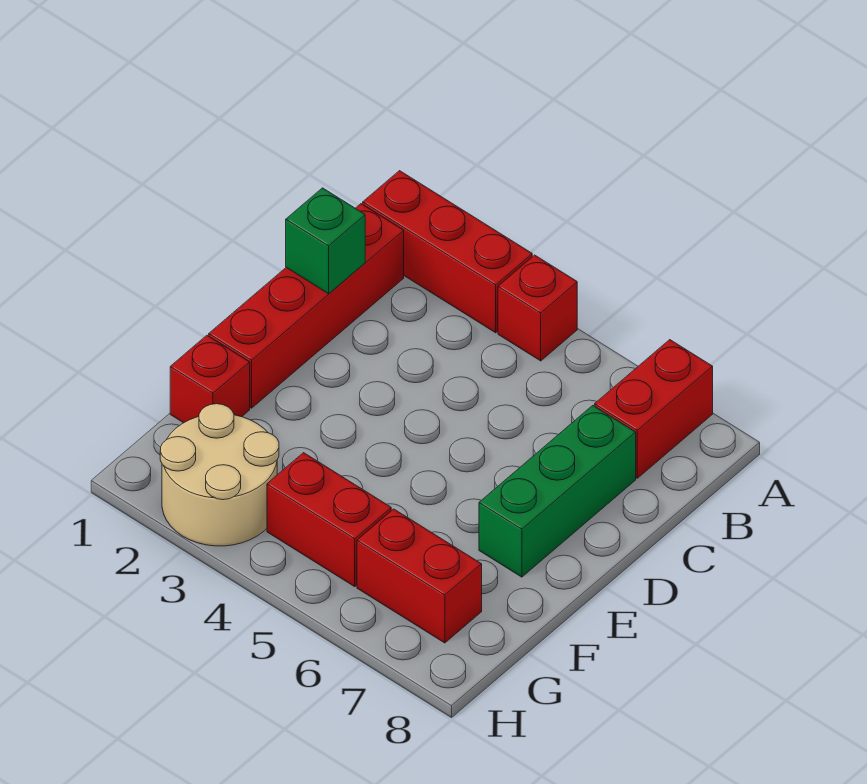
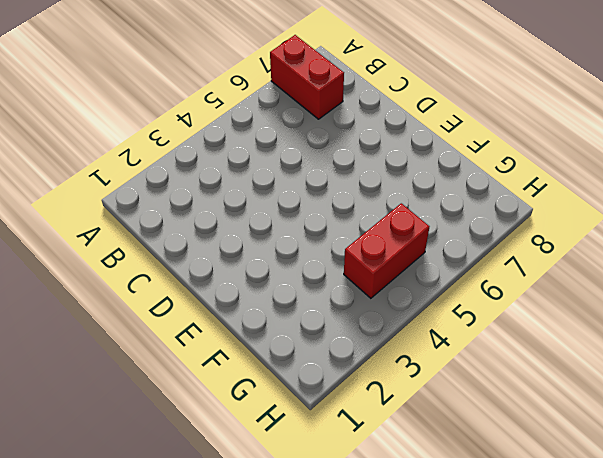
none -> red 1x3 brick [363,171,532,333]
none -> red 1x1 brick [498,255,577,361]

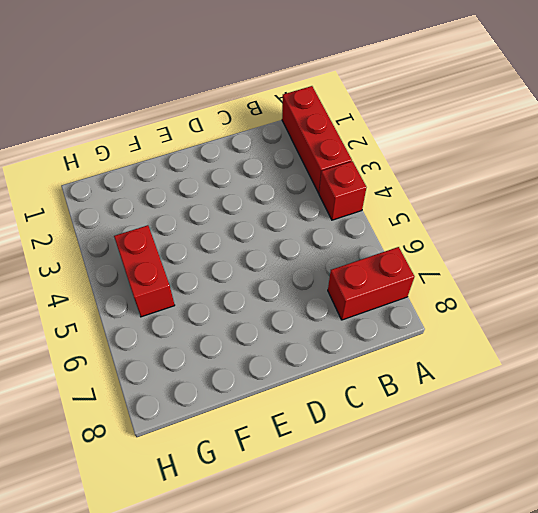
none -> red 1x4 brick [209,204,404,408]
none -> green 1x3 brick [479,405,636,577]

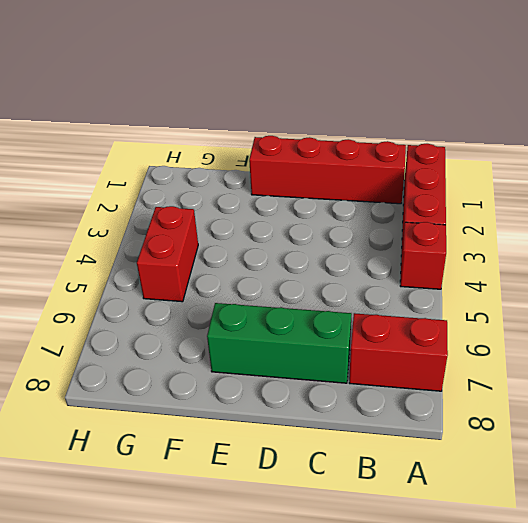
none -> red 1x1 brick [170,335,250,423]
none -> tan 2x2 round brick [160,404,279,546]

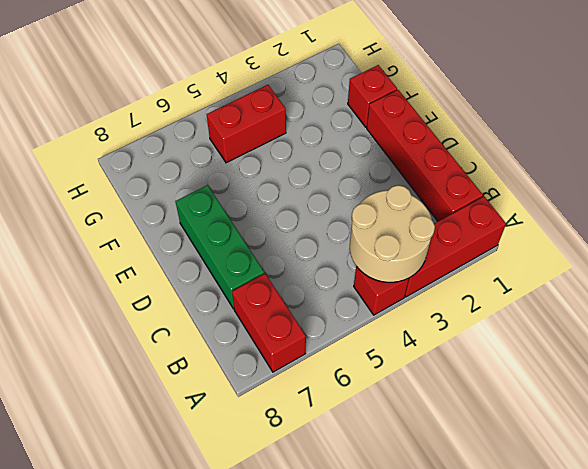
tan 2x2 round brick [350,185,435,282] -> tan 2x2 round brick moved to [160,404,279,546]
none -> red 1x2 brick [357,509,482,643]
none -> green 1x1 brick [286,188,365,294]

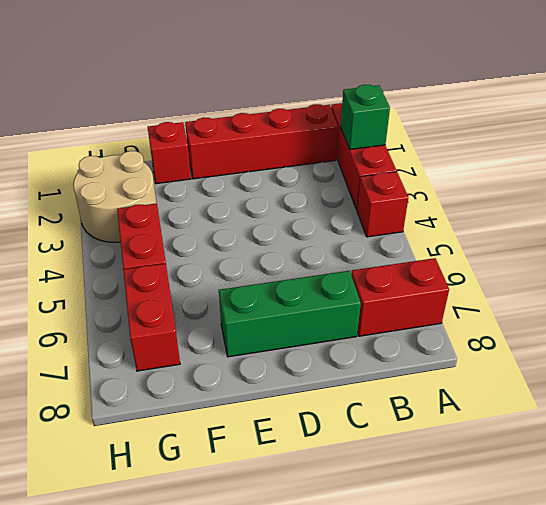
green 1x1 brick [341,85,390,149] -> green 1x1 brick moved to [286,188,365,294]

